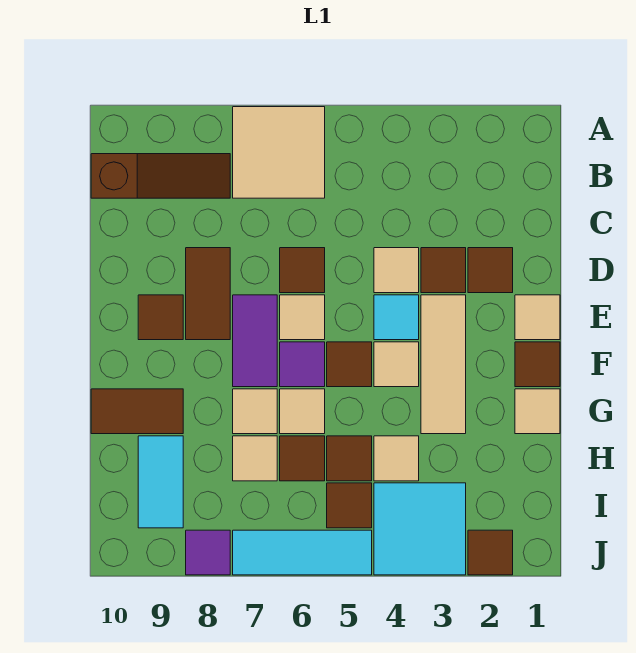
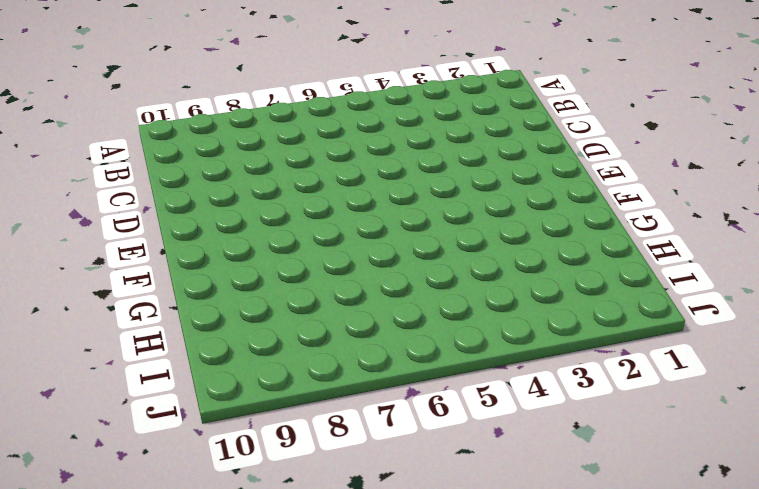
none -> tan 2x2 tile [233,107,325,198]
none -> brown 1x3 slope [91,154,230,198]
none -> brown 1x1 tile [468,248,513,293]
none -> brown 1x1 tile [421,248,466,293]

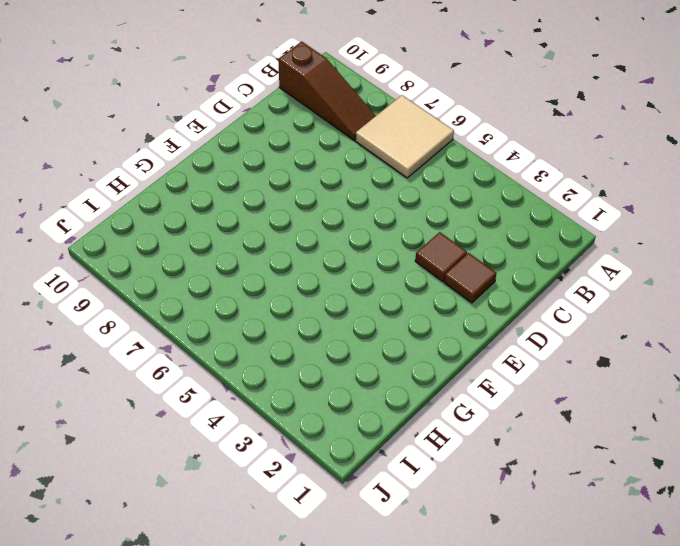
none -> tan 1x1 tile [374,248,419,293]
none -> brown 1x1 tile [280,248,325,293]
none -> brown 1x2 tile [186,248,230,340]
none -> tan 1x1 tile [515,295,560,340]

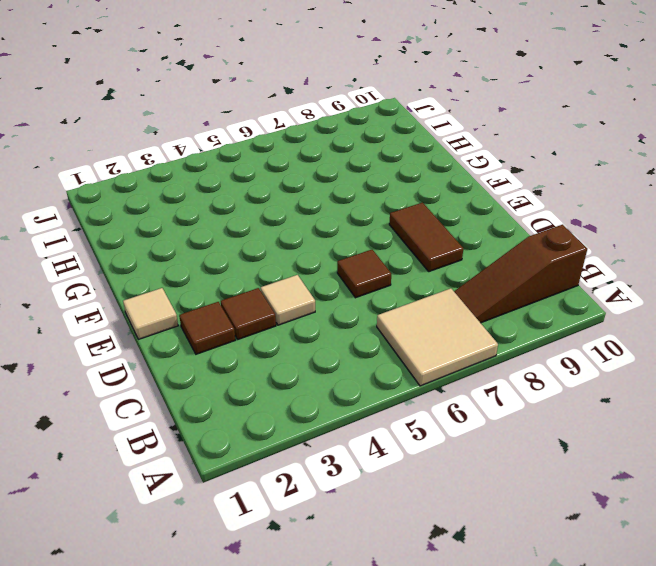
none -> tan 1x3 tile [421,295,466,434]
none -> cyan 1x1 tile [374,295,419,340]
none -> tan 1x1 tile [280,295,325,340]
none -> purple 1x2 tile [233,295,277,387]

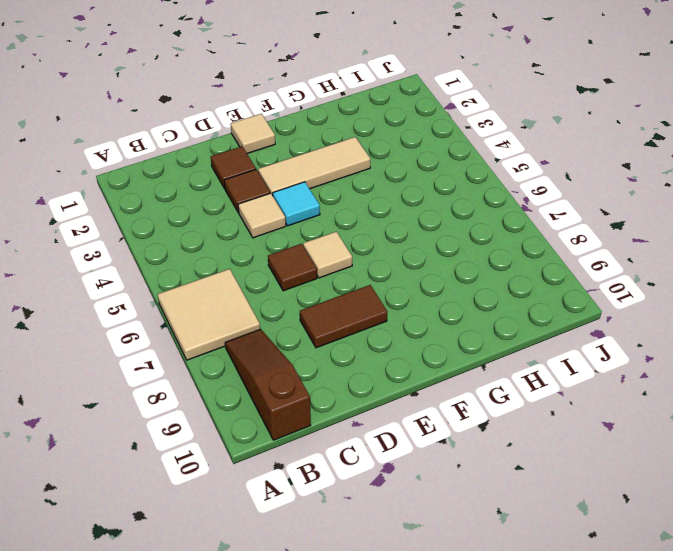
none -> purple 1x2 tile [233,295,277,387]
none -> brown 1x1 tile [138,295,183,340]
none -> brown 1x1 tile [515,342,560,387]
none -> tan 1x1 tile [374,342,419,387]

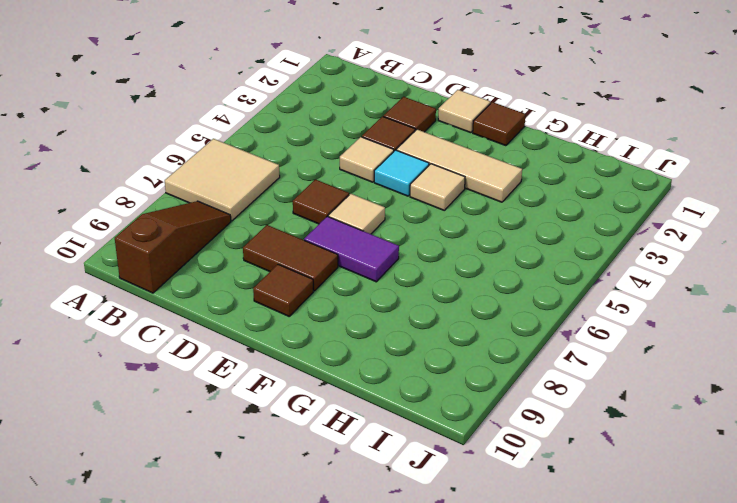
none -> brown 1x1 tile [327,342,372,387]
none -> purple 1x1 tile [280,342,325,387]
none -> tan 1x1 tile [515,389,560,434]
none -> tan 1x1 tile [280,389,325,434]

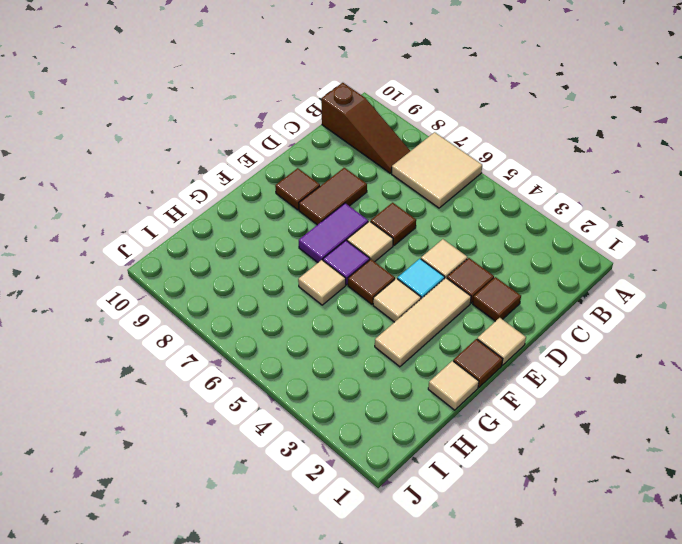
none -> tan 1x1 tile [233,389,277,434]
none -> brown 1x2 tile [91,389,183,434]
none -> tan 1x1 tile [374,436,419,481]
none -> brown 1x1 tile [327,436,372,481]

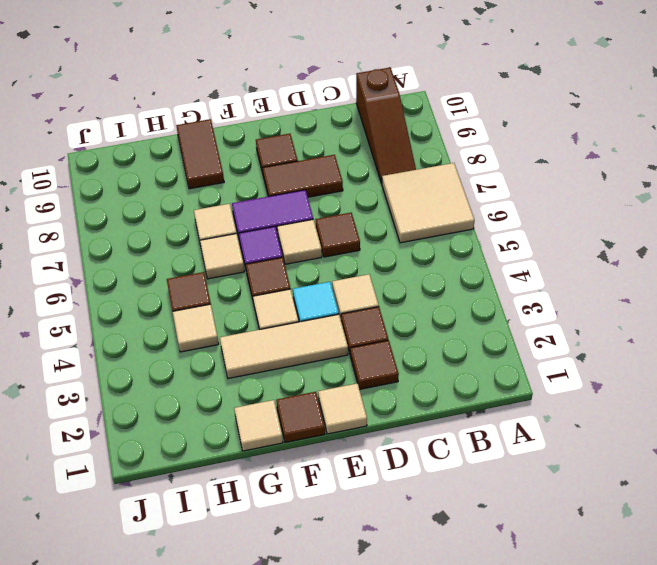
none -> brown 1x1 tile [280,436,325,481]
none -> tan 1x1 tile [233,436,277,481]
none -> cyan 1x2 tile [138,436,183,528]
none -> cyan 2x2 tile [374,483,466,575]

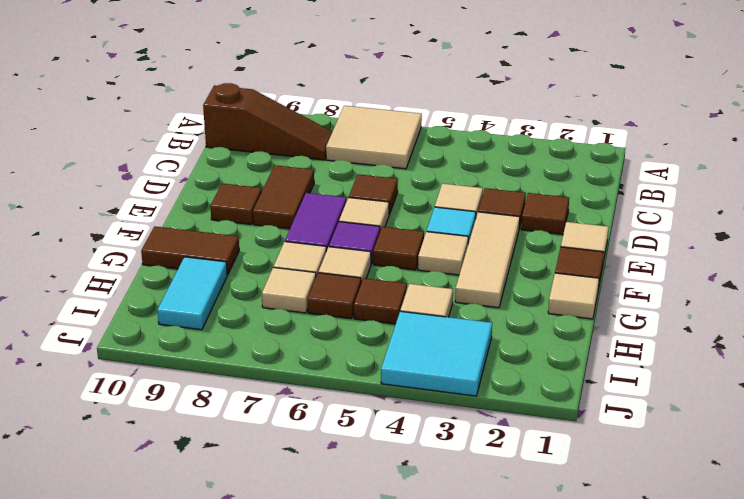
none -> brown 1x1 tile [327,483,372,528]
none -> brown 1x1 tile [468,530,513,575]
none -> cyan 1x3 tile [233,530,372,575]
none -> purple 1x1 tile [186,530,230,575]

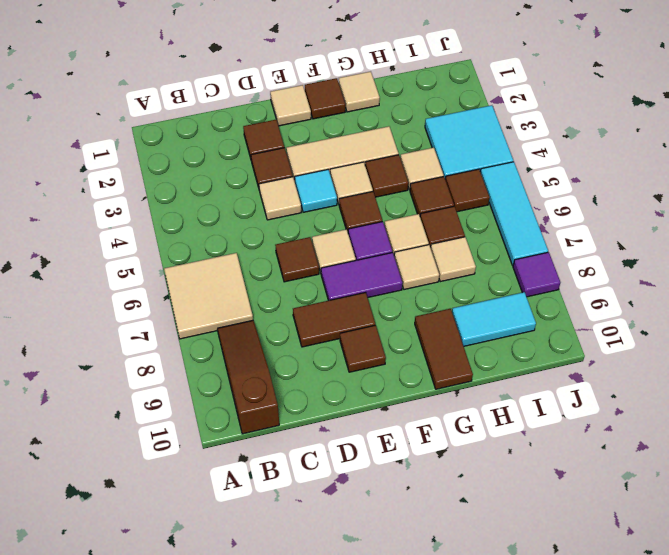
brown 1x1 tile [365,155,408,197] -> brown 1x1 tile moved to [468,530,513,575]

